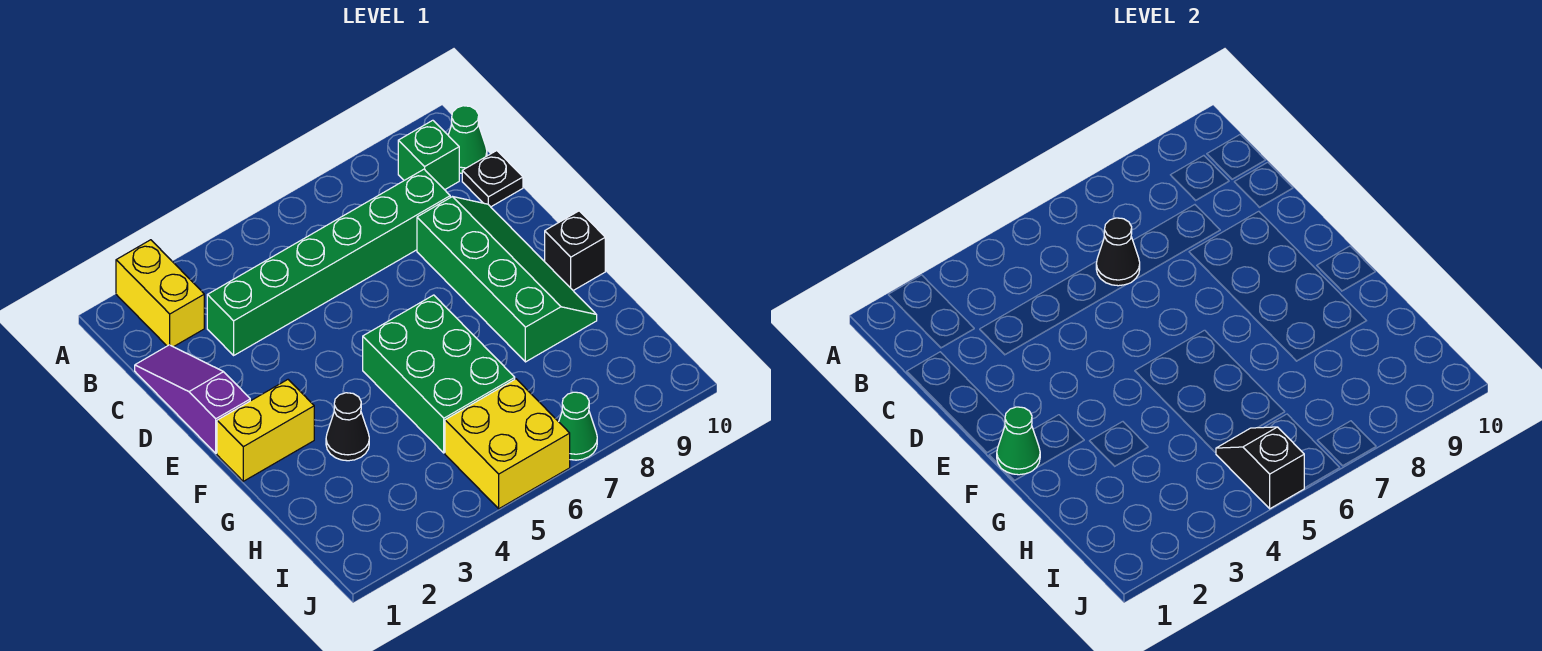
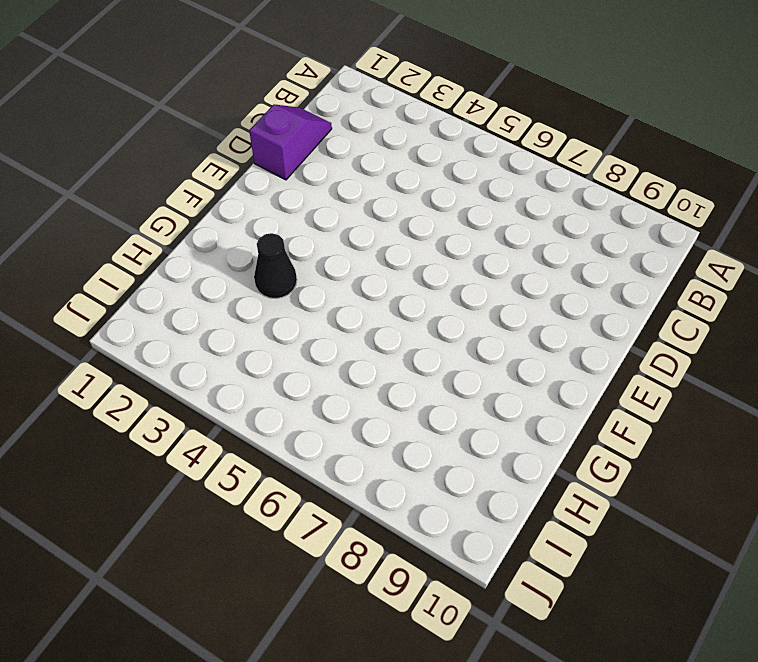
purple 1x2 slope [249,105,332,180] -> purple 1x3 slope [135,345,250,453]
none -> yellow 1x2 brick [116,240,204,347]
none -> green 1x1 brick [398,120,459,190]
none -> green 1x1 cone [448,106,487,173]

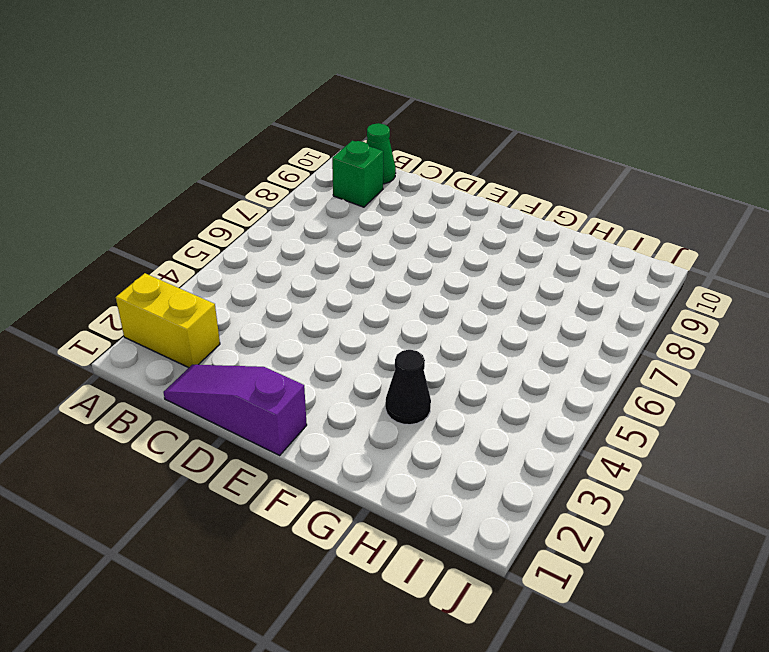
none -> green 1x6 brick [207,169,450,355]
none -> black 1x1 plate [462,151,523,207]
none -> green 2x4 slope [417,197,597,362]

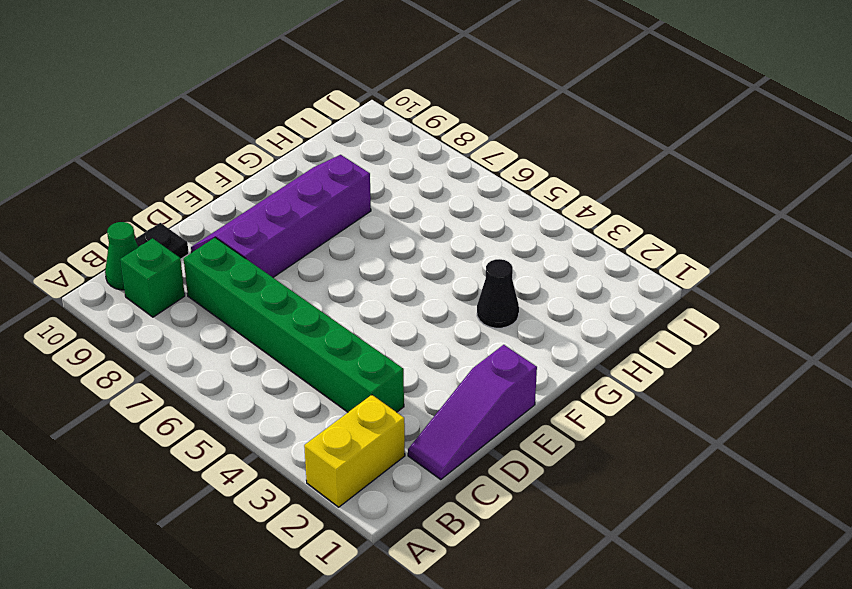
purple 2x4 slope [191,155,371,277] -> green 2x4 slope [417,197,597,362]
none -> yellow 1x2 brick [217,380,314,481]
none -> green 2x3 brick [363,295,515,453]
none -> black 1x1 brick [545,211,605,291]

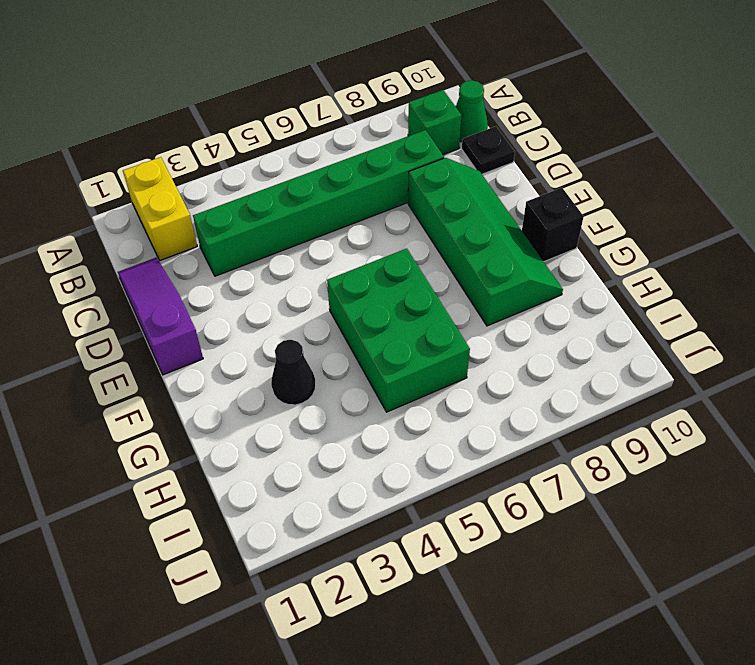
none -> yellow 1x2 brick [217,380,314,481]
none -> yellow 2x2 brick [445,379,570,509]
none -> green 1x1 cone [559,392,597,460]

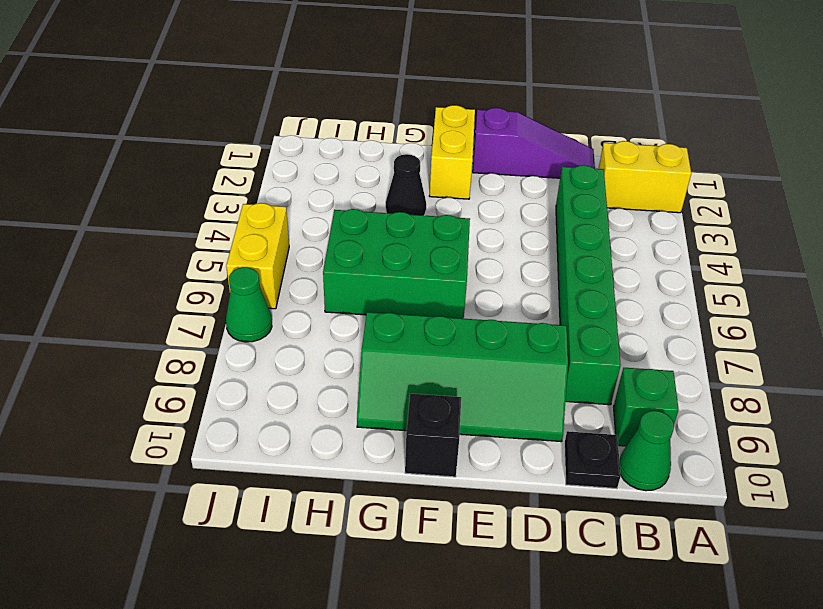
yellow 1x2 brick [226,203,289,309] -> yellow 2x2 brick [445,379,570,509]
none -> black 1x1 cone [1096,218,1140,286]
none -> green 1x1 cone [997,407,1040,475]
none -> black 1x2 slope [1216,427,1304,509]

